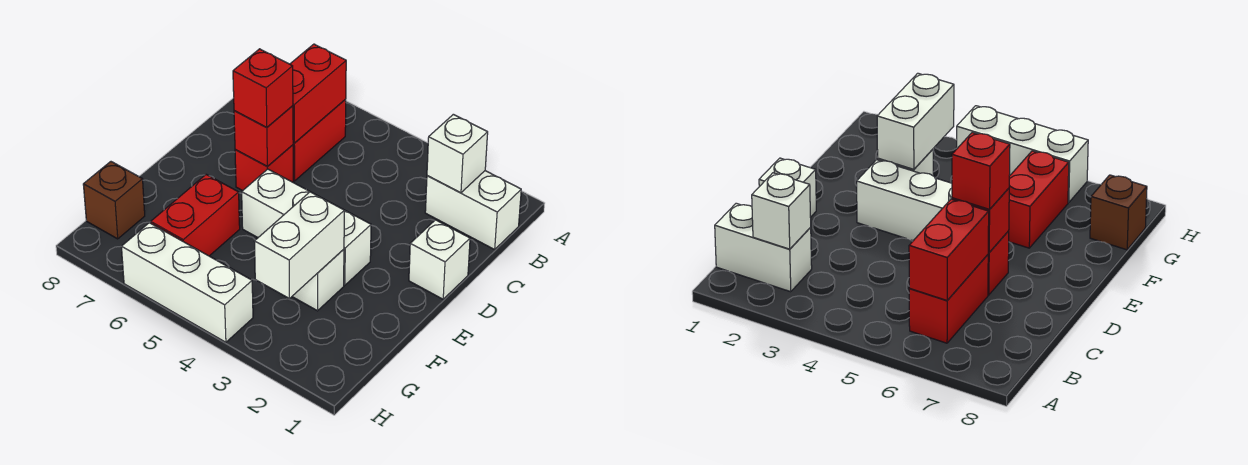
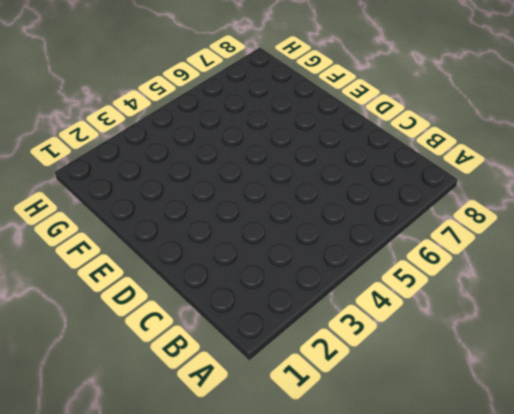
none -> white 1x2 brick [425,171,521,249]
none -> red 1x2 brick [293,99,346,181]
none -> white 1x1 brick [409,220,470,299]

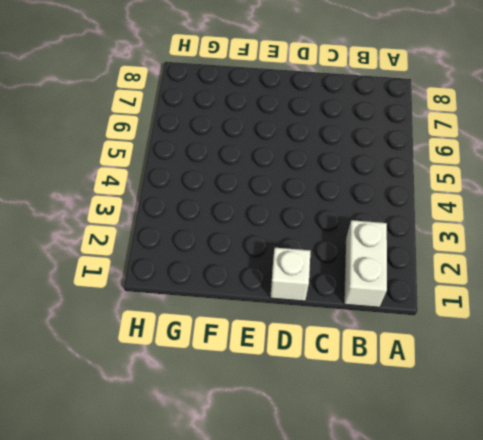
none -> red 1x2 brick [293,99,346,181]
none -> red 1x1 brick [235,145,293,191]
none -> white 1x3 brick [242,169,371,285]

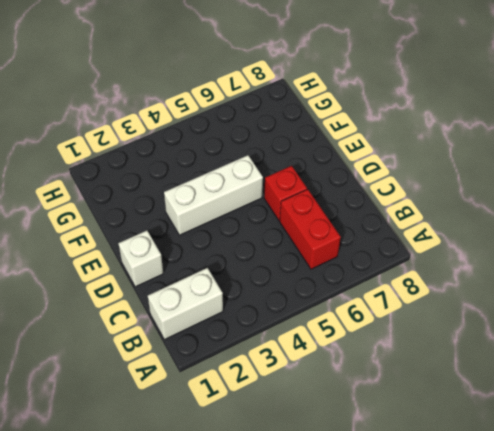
none -> white 1x1 brick [292,249,344,311]
none -> red 1x2 brick [151,174,240,256]
none -> brown 1x1 brick [83,162,145,239]

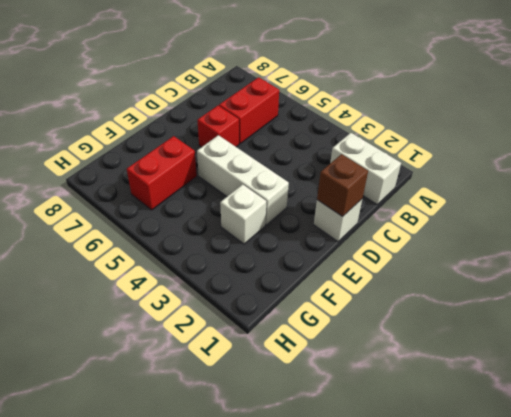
brown 1x1 brick [317,154,368,217] -> brown 1x1 brick moved to [83,162,145,239]
none -> white 1x3 brick [121,223,253,342]
none -> white 1x1 brick [427,114,488,193]
none -> red 1x2 brick [290,44,346,143]

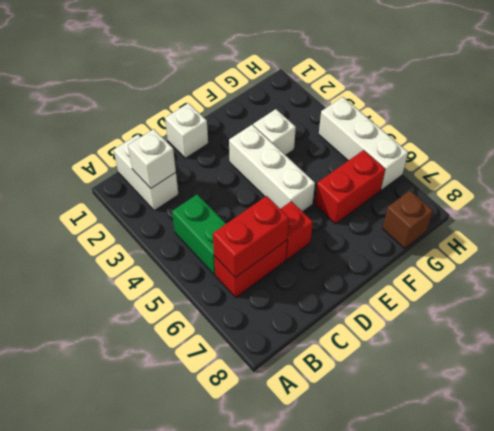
green 1x2 brick [172,194,226,275] -> none
none -> red 1x1 brick [234,106,293,167]
none -> white 1x2 brick [254,192,344,298]
none -> red 1x1 brick [233,49,293,128]

